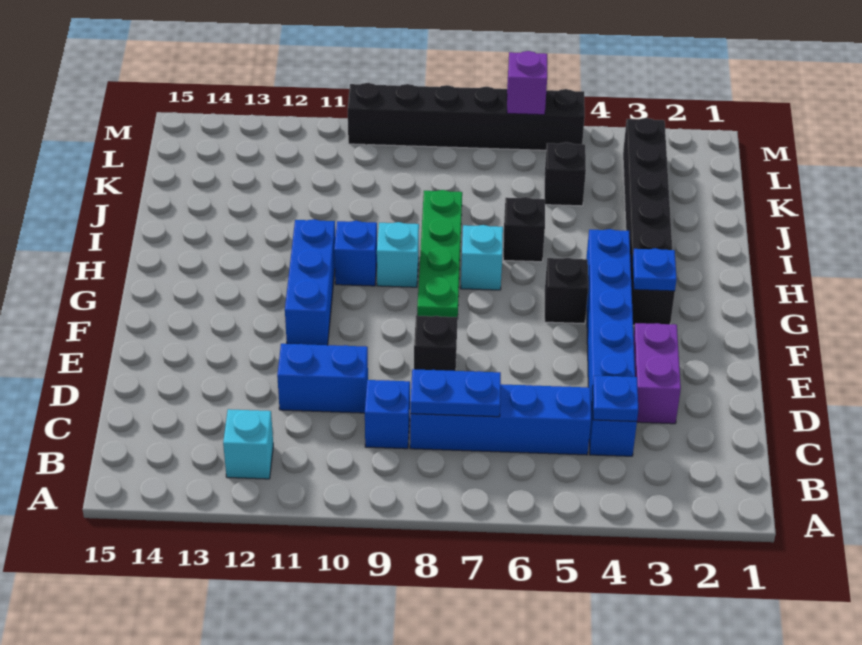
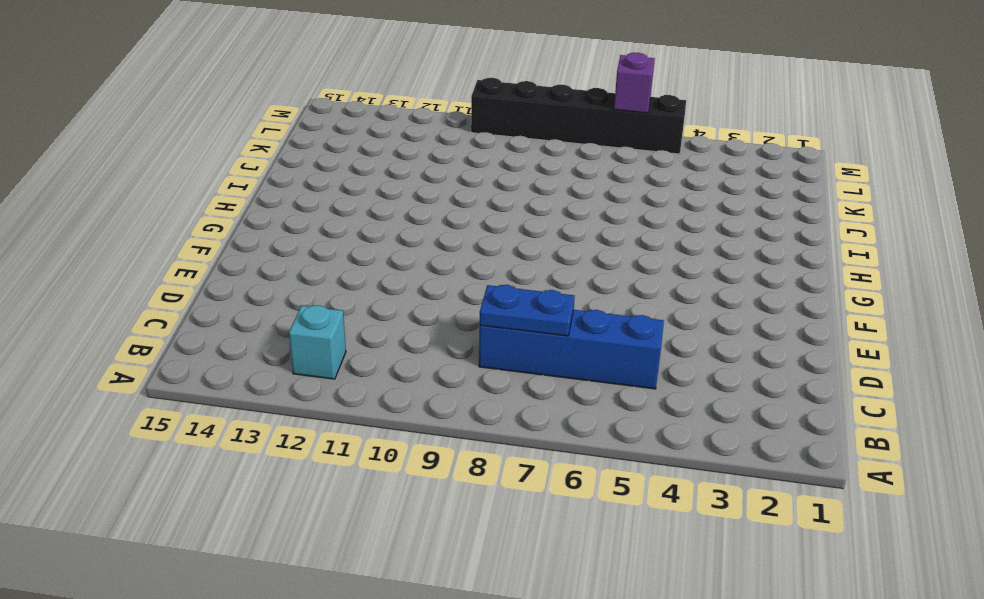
none -> blue 1x6 brick [586,229,637,456]
none -> blue 1x1 brick [365,380,410,449]
none -> purple 1x2 brick [634,323,681,424]

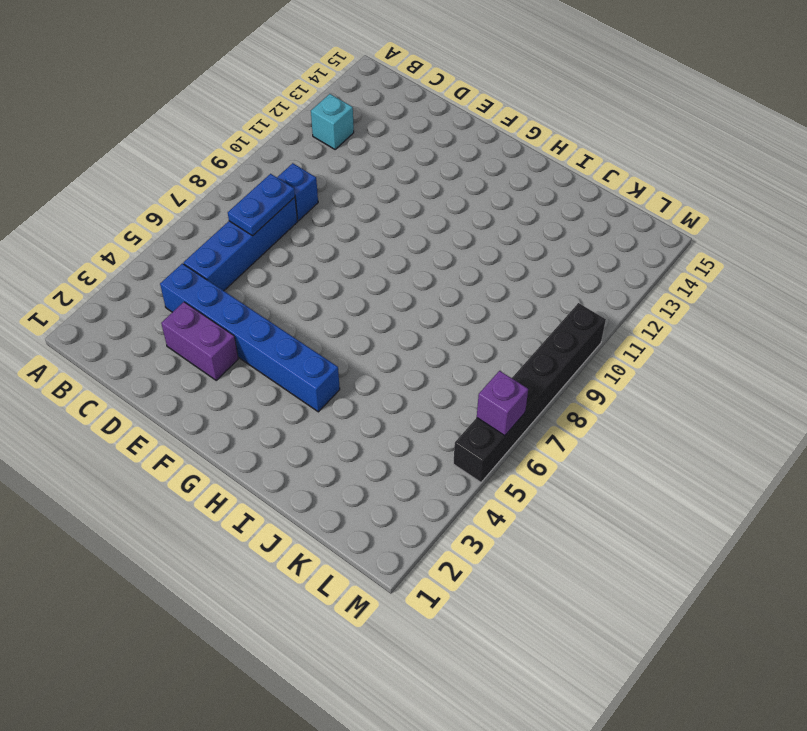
none -> blue 1x2 brick [277,344,368,413]
none -> black 1x1 brick [414,316,457,371]
none -> blue 1x3 brick [285,219,335,345]

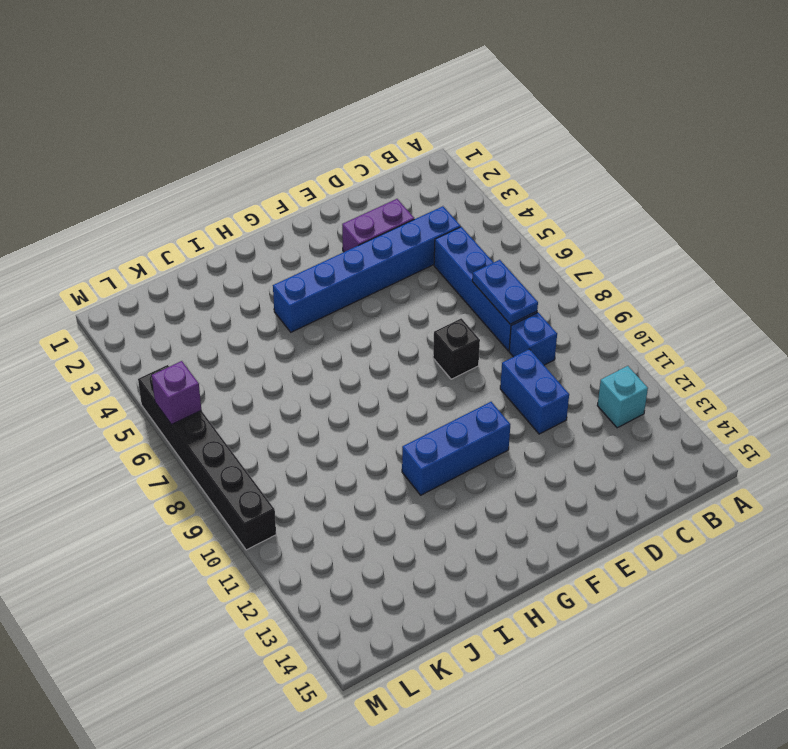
none -> black 1x6 brick [623,118,675,325]
none -> black 1x1 brick [545,258,588,324]
none -> green 1x4 plate [417,190,462,319]

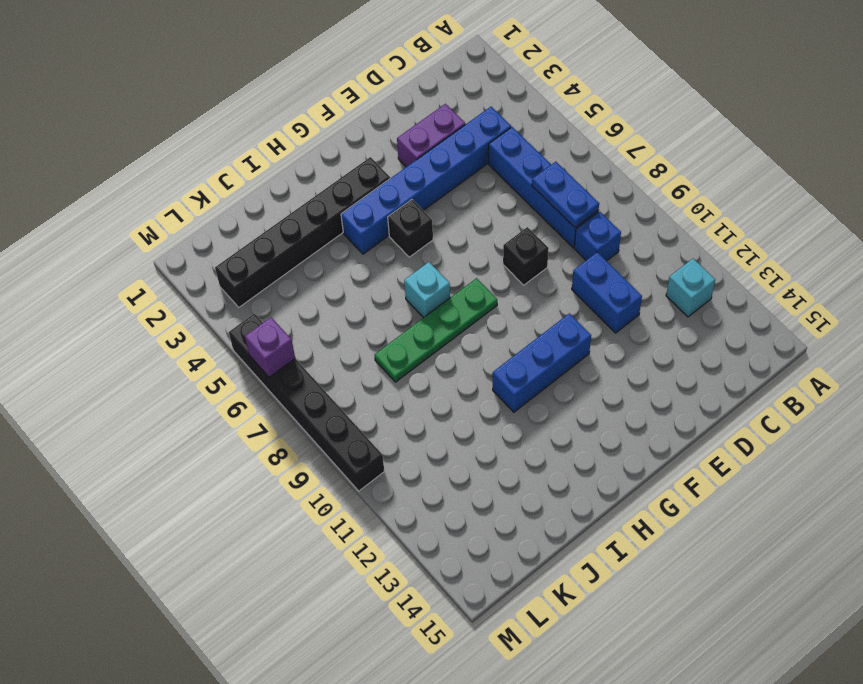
none -> cyan 1x1 brick [377,222,419,287]
none -> blue 1x1 brick [334,221,377,286]
none -> black 1x1 brick [503,197,545,262]

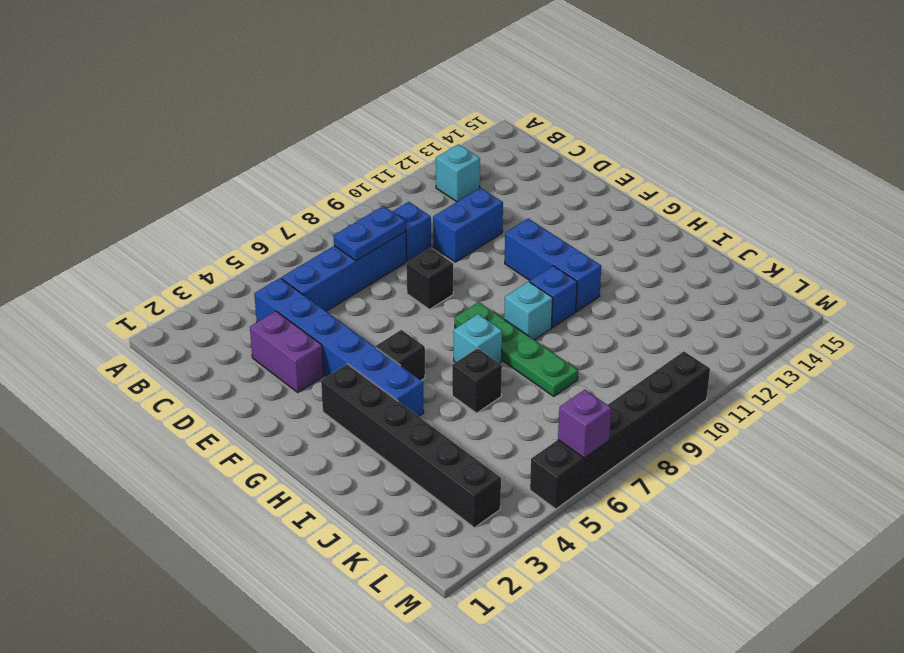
none -> black 1x1 brick [544,142,586,206]
none -> blue 1x1 plate [593,376,638,421]
none -> blue 1x1 plate [633,248,677,291]

